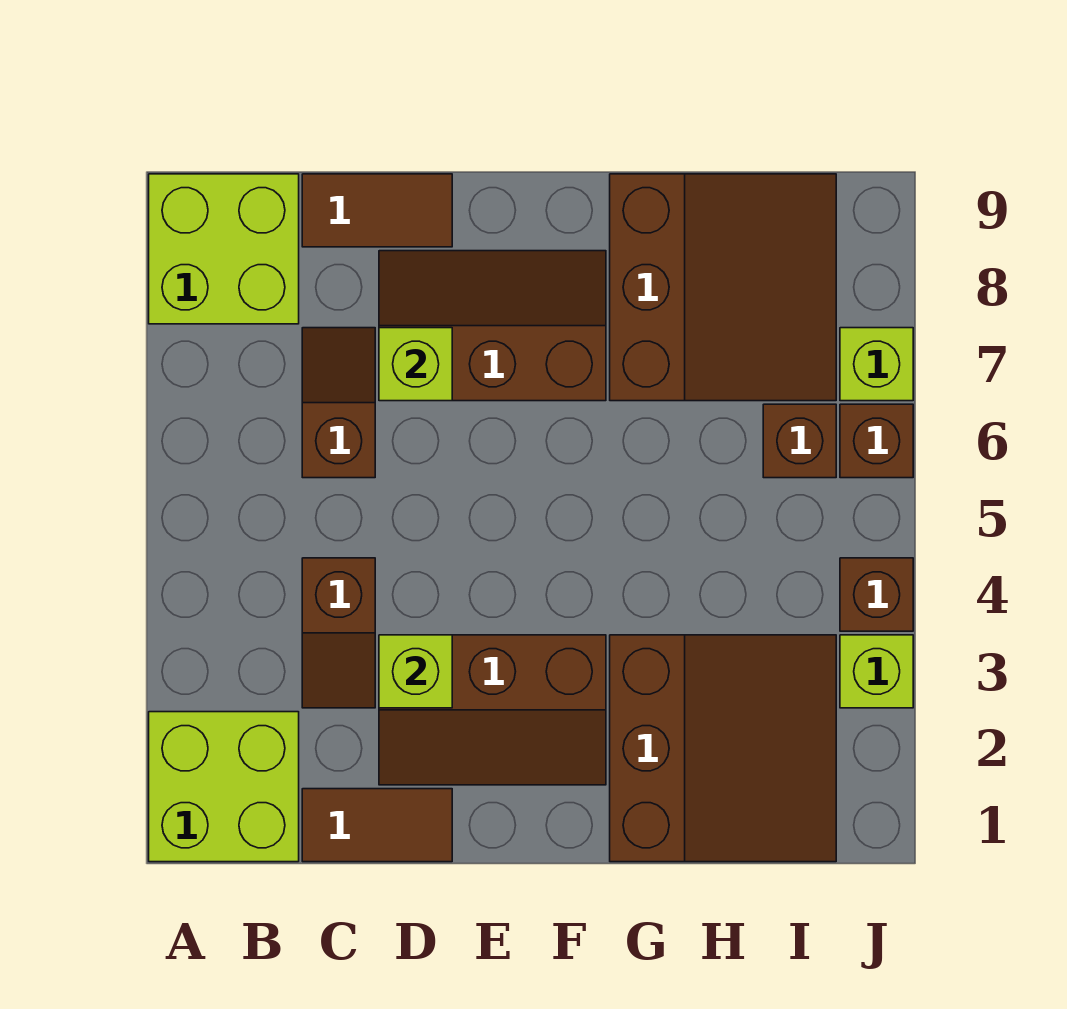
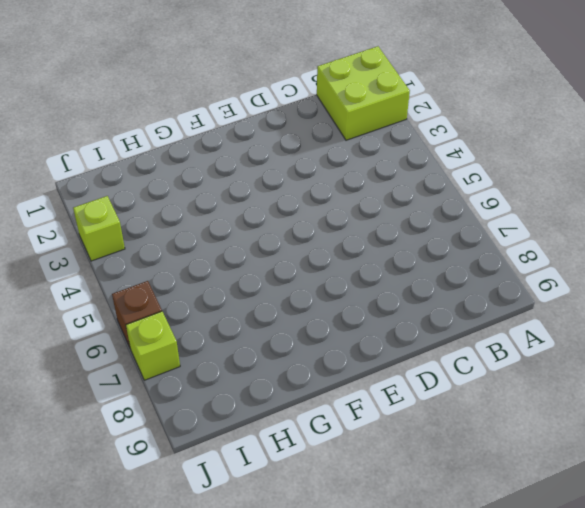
none -> lime 2x2 brick [149,174,299,324]
none -> brown 1x2 tile [302,789,452,862]
none -> brown 1x2 slope [302,558,375,708]

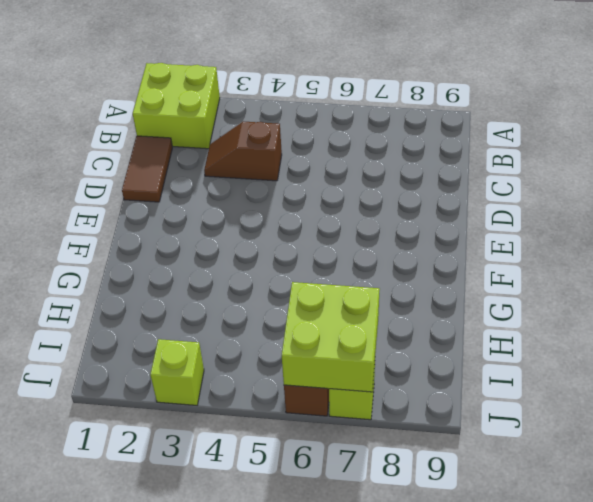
lime 2x2 brick [282,282,380,392] -> lime 2x2 brick moved to [149,174,299,324]
none -> brown 1x2 slope [302,328,375,478]
none -> brown 1x2 tile [302,174,452,247]
none -> brown 2x3 slope [379,635,606,785]

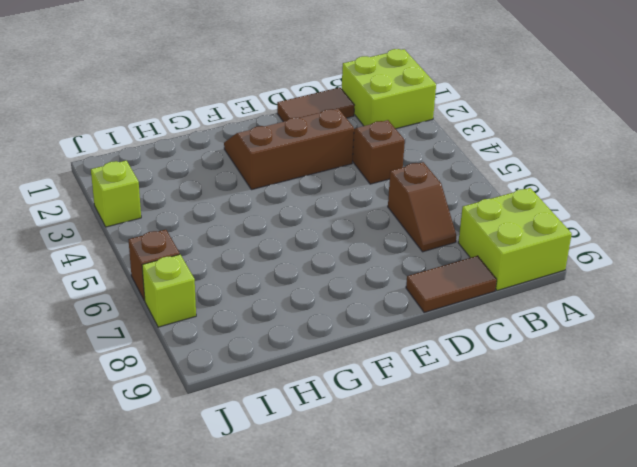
none -> brown 2x3 slope [379,251,606,401]
none -> brown 3x3 slope [610,635,836,862]
none -> brown 3x3 slope [610,174,836,401]

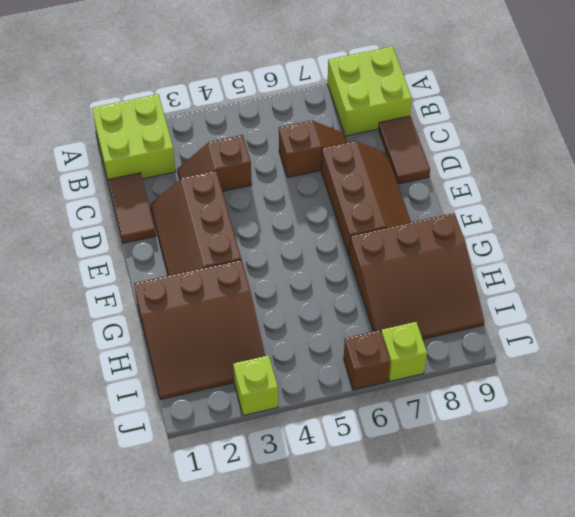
none -> brown 1x1 brick [763,404,836,478]
none -> brown 1x1 brick [840,558,913,631]
none -> lime 1x1 brick [379,635,452,708]

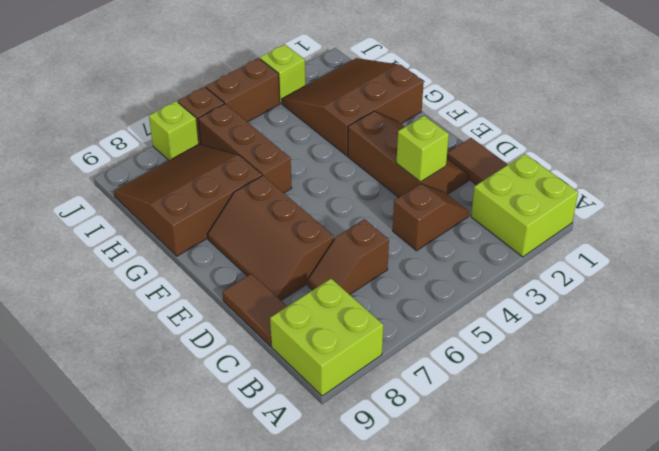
brown 1x3 brick [198,104,292,193] -> brown 1x1 brick [763,404,836,478]
brown 1x2 brick [206,58,280,122] -> brown 1x1 brick [840,558,913,631]
none -> lime 1x1 brick [379,328,452,401]

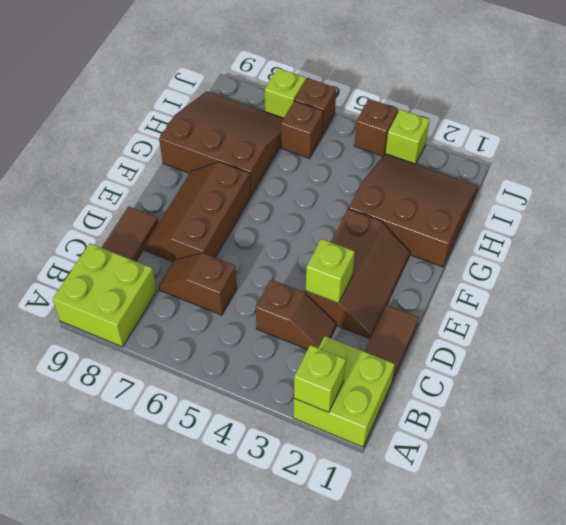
lime 1x1 brick [294,345,346,412] -> lime 1x1 brick moved to [379,328,452,401]

